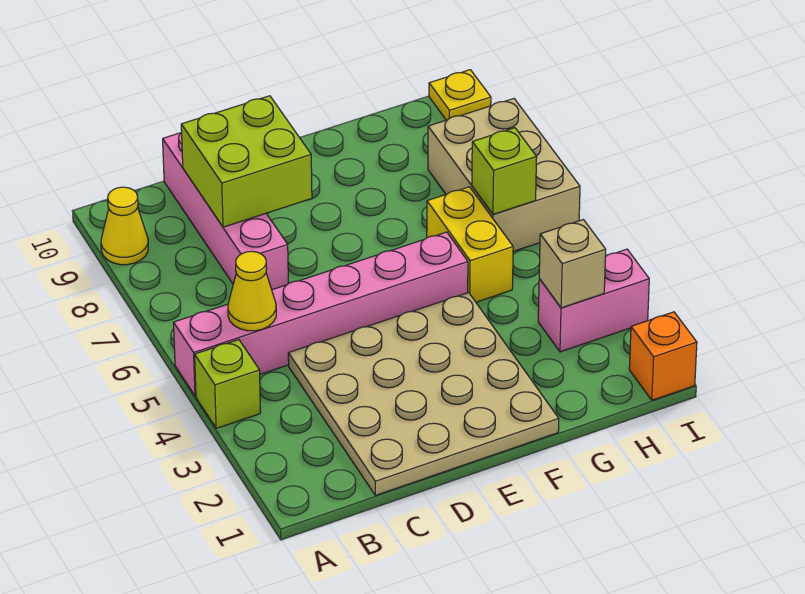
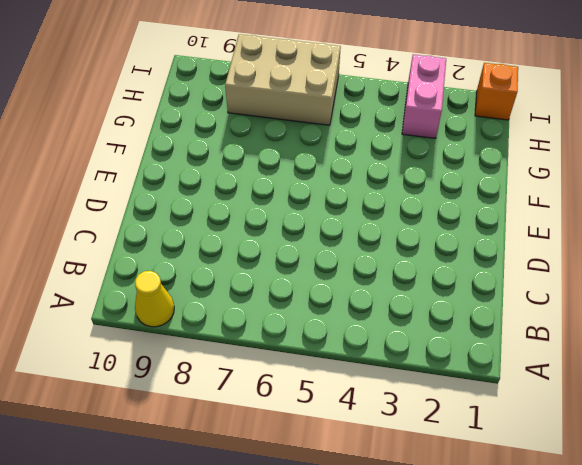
none -> lime 1x1 brick [195,340,261,428]
none -> pink 1x6 brick [174,232,468,396]
none -> tan 4x4 plate [288,293,559,495]

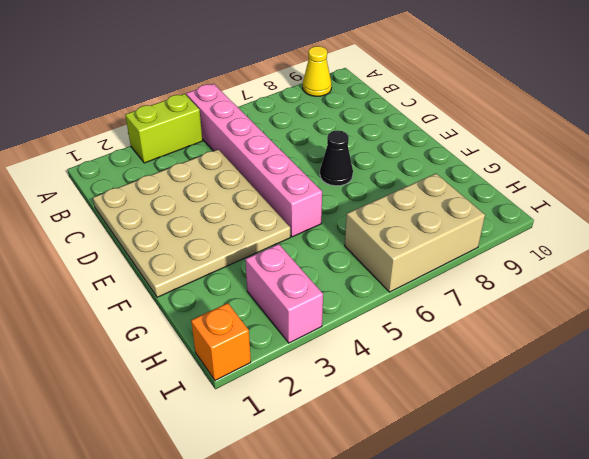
lime 1x2 brick [125,94,203,163] -> lime 1x1 brick [195,340,261,428]
black 1x1 cone [320,130,353,186] -> none
none -> pink 1x4 brick [163,132,288,289]
none -> yellow 1x2 brick [427,187,513,302]
none -> yellow 1x1 plate [429,70,491,120]

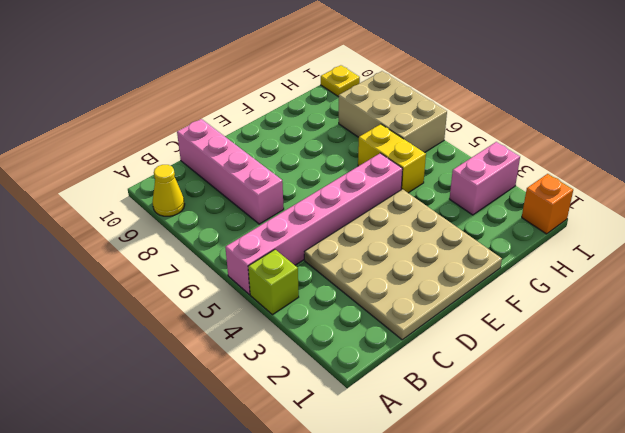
none -> yellow 1x1 cone [228,251,276,331]
none -> lime 2x2 brick [181,96,312,227]
none -> tan 1x1 brick [539,220,606,308]

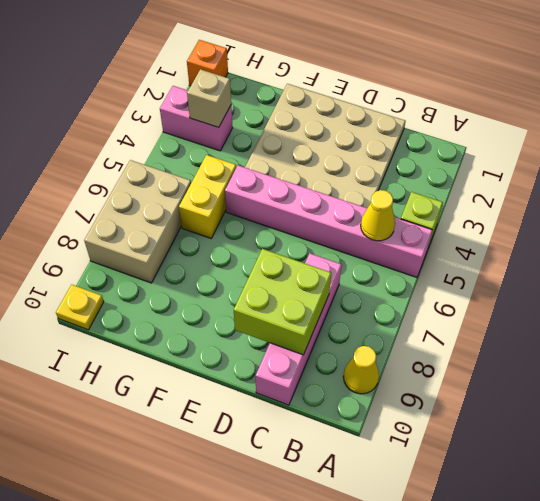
none -> lime 1x1 brick [472,128,537,214]

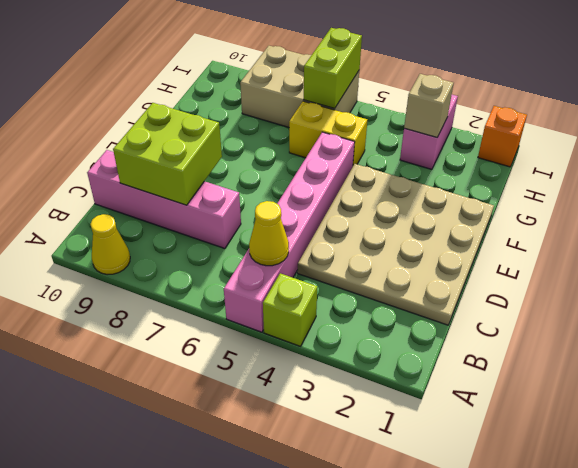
lime 1x2 brick [304,28,362,109] -> lime 1x1 brick [472,128,537,214]
none -> yellow 1x1 plate [429,70,491,120]

